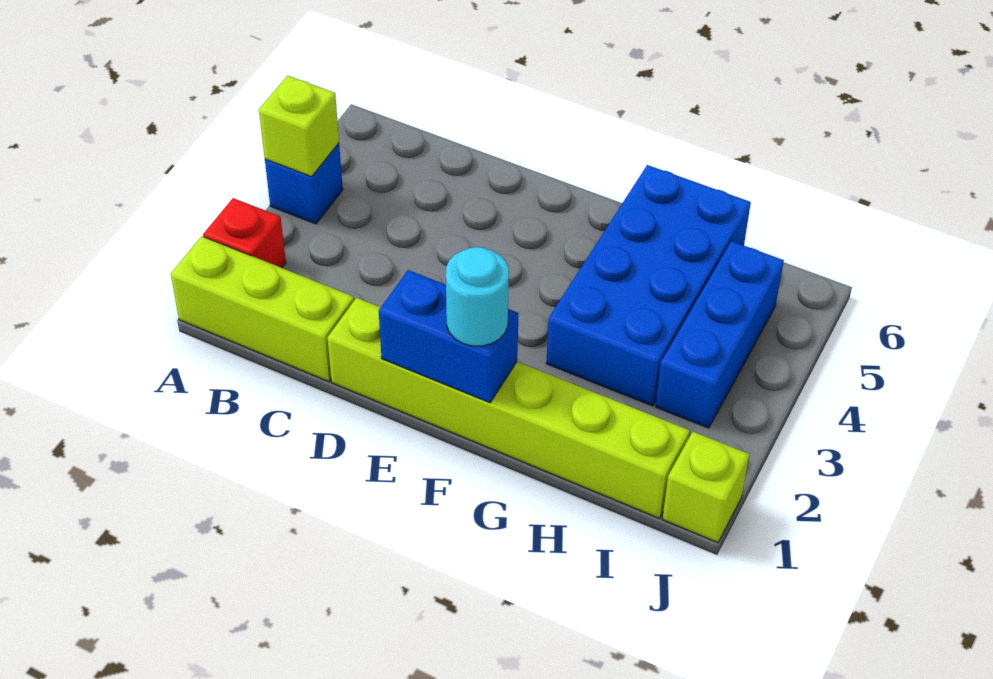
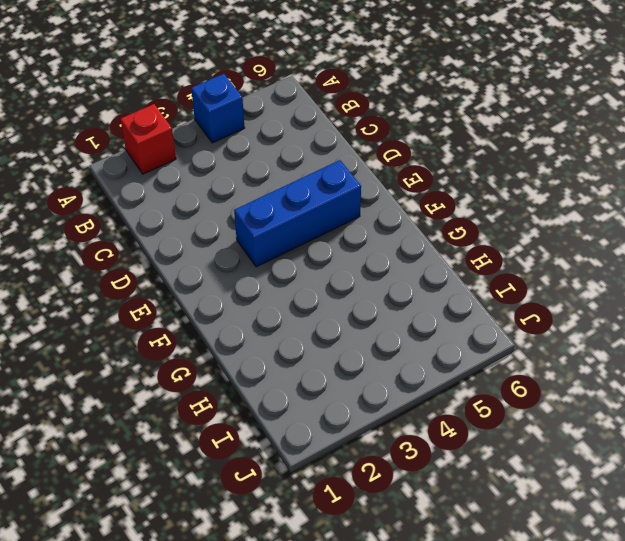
blue 1x3 brick [234,160,361,267] -> blue 1x3 brick moved to [656,241,784,428]
none -> lime 1x3 brick [171,236,354,382]
none -> lime 1x6 brick [327,298,690,518]

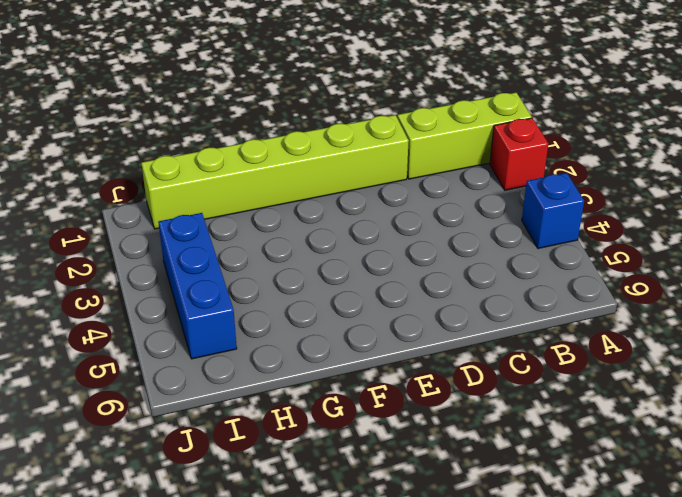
none -> blue 2x4 brick [546,165,751,406]
none -> lime 1x1 brick [662,432,749,543]

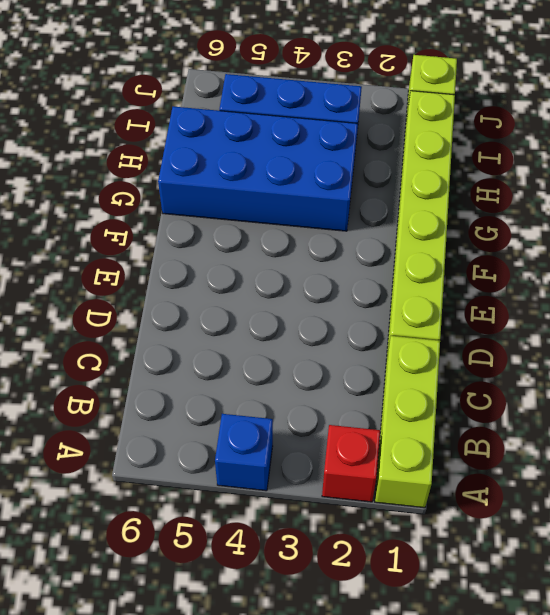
none -> lime 1x1 brick [259,75,339,177]
none -> blue 1x2 brick [379,270,519,403]

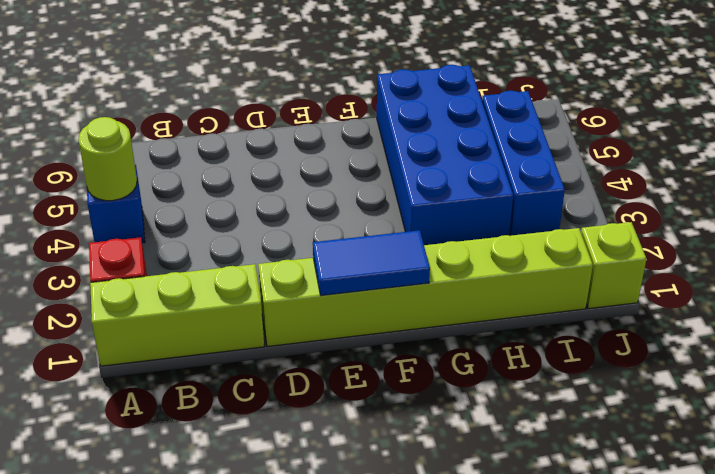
lime 1x1 round brick [78,117,137,201] -> lime 1x1 brick [259,75,339,177]
blue 1x2 tile [313,230,430,295] -> blue 1x2 brick [379,270,519,403]
none -> cyan 1x1 round brick [446,247,509,346]

